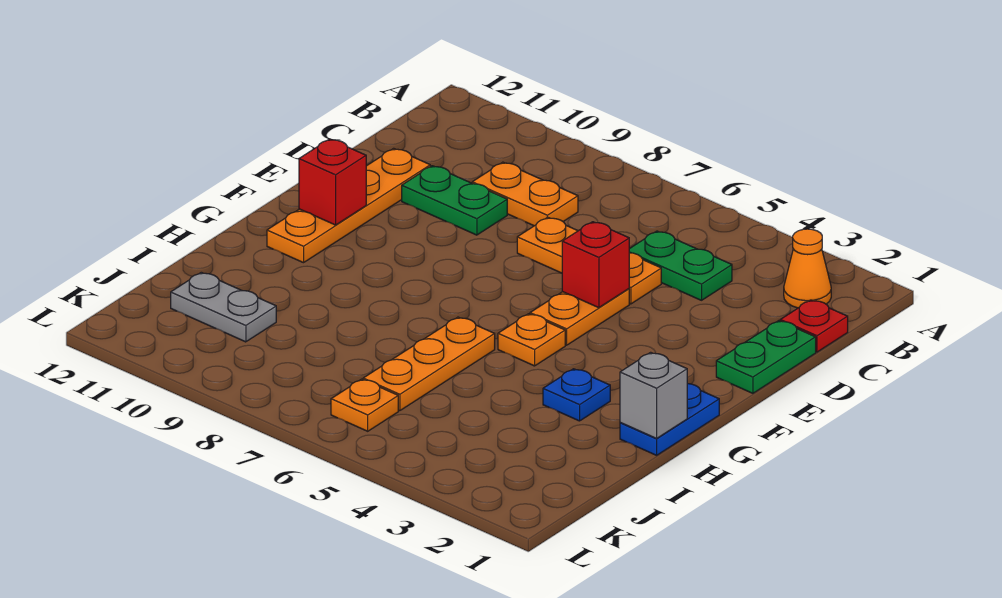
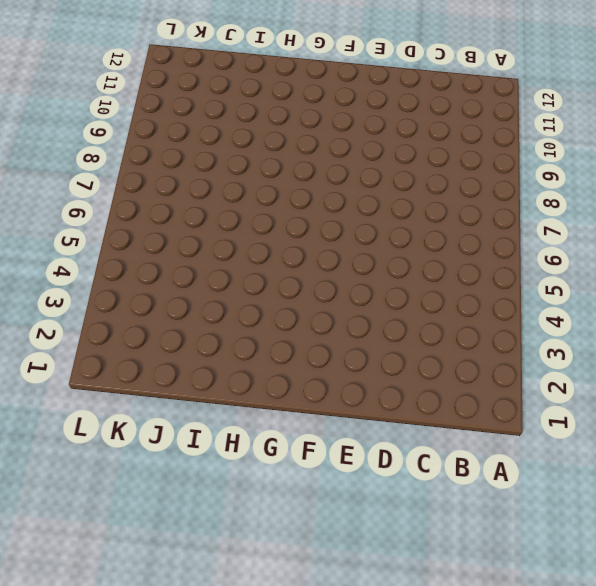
none -> orange 1x1 cone [784,229,831,308]
none -> red 1x1 plate [780,300,848,352]
none -> green 1x2 plate [629,231,732,300]

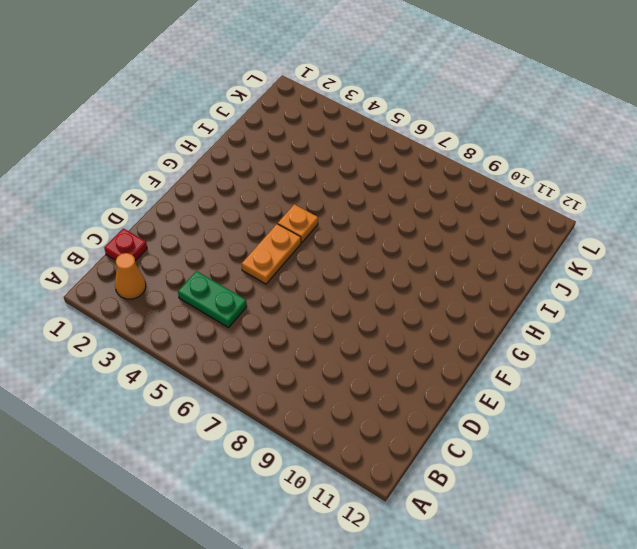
none -> orange 1x2 plate [472,162,578,226]
none -> green 1x2 plate [716,321,816,393]
none -> orange 1x3 plate [517,217,661,304]

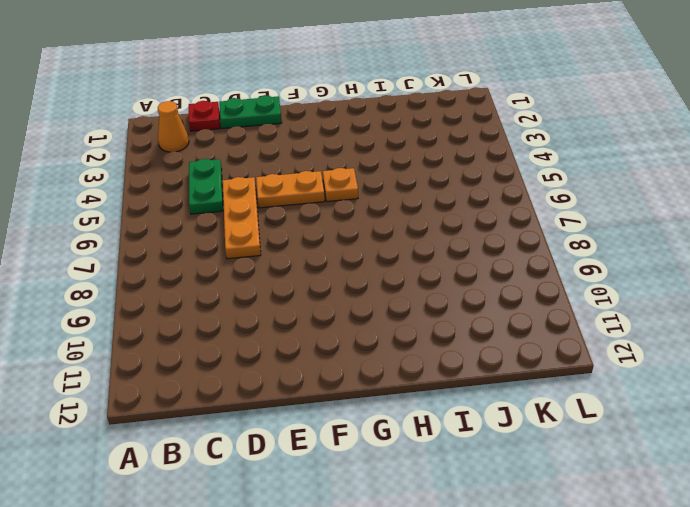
none -> orange 1x2 plate [472,162,578,226]
none -> green 1x2 plate [402,166,507,235]
none -> orange 1x4 plate [267,148,430,263]

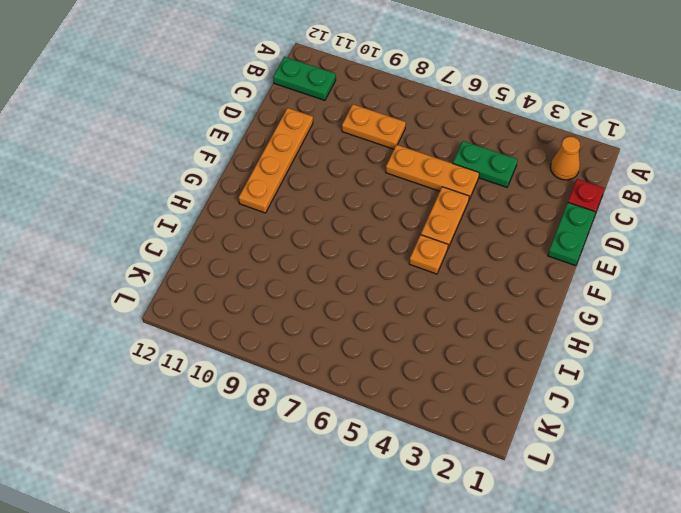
green 1x2 plate [273,57,336,100] -> green 1x2 plate moved to [402,166,507,235]
none -> blue 1x2 plate [620,384,719,455]
none -> blue 1x1 plate [543,369,610,421]
none -> orange 1x3 plate [363,317,495,411]

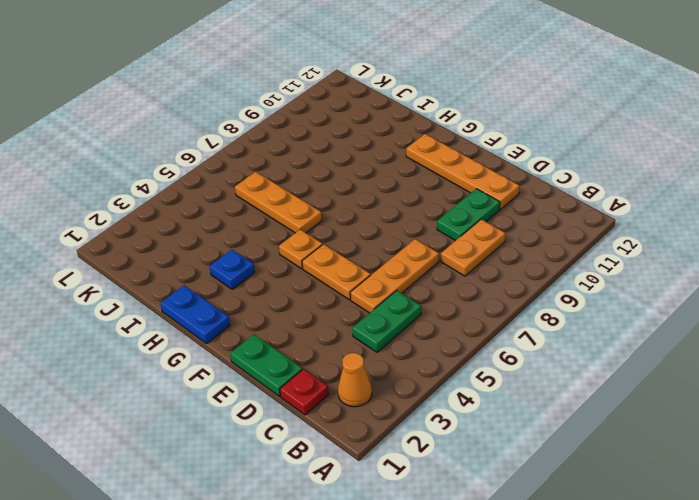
none -> grey 1x2 plate [171,272,276,342]
none -> orange 1x1 plate [331,379,398,431]
none -> red 1x1 brick [562,222,629,308]

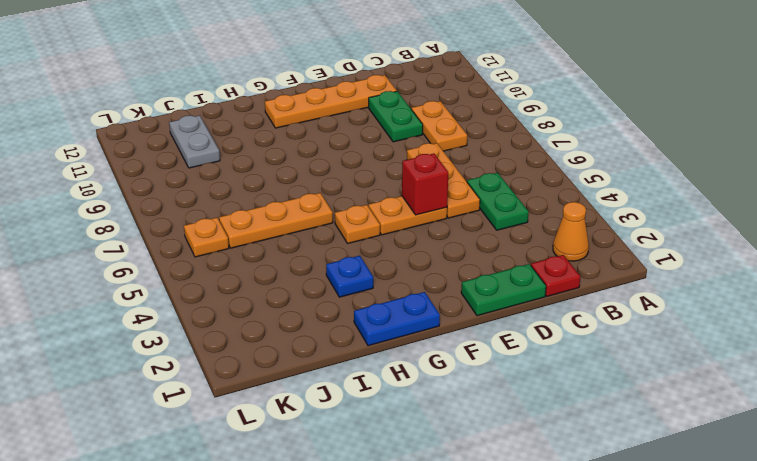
none -> red 1x1 brick [299,139,366,225]
none -> grey 1x1 brick [620,352,687,438]

